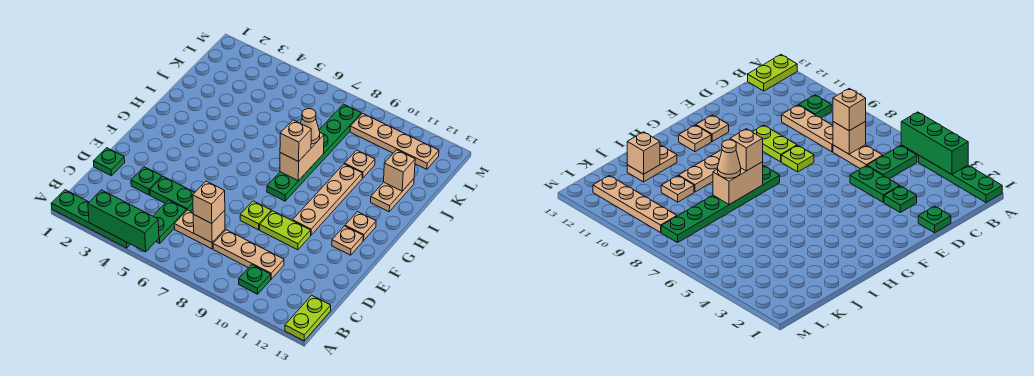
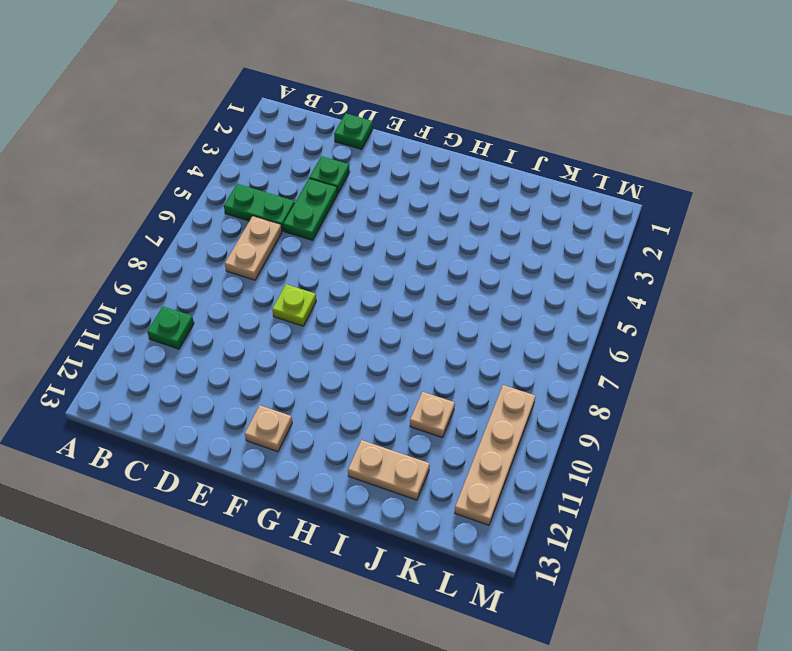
none -> green 1x4 plate [51,190,130,248]
none -> lime 1x2 plate [285,295,331,341]
none -> tan 1x3 plate [213,230,284,279]

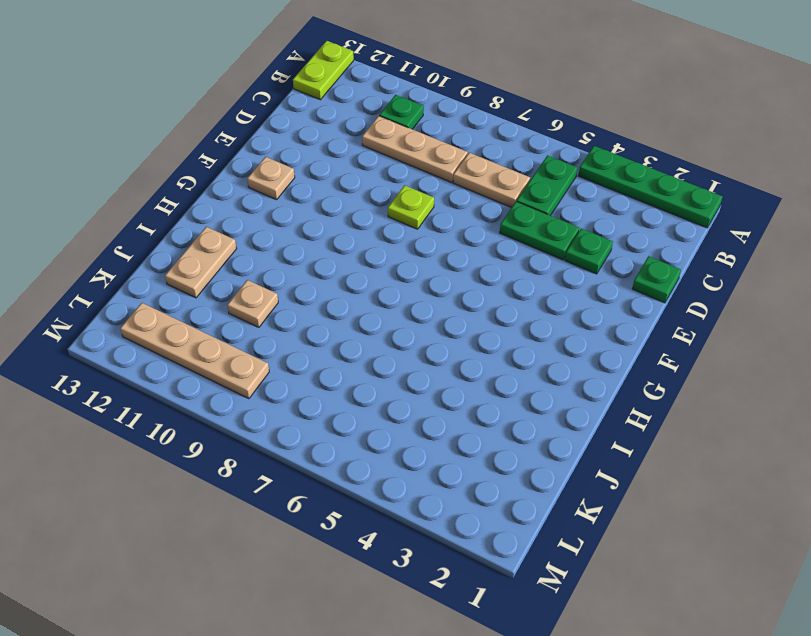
none -> lime 1x2 plate [260,211,311,250]
none -> tan 1x4 plate [293,164,362,235]
none -> green 1x6 plate [267,104,361,201]

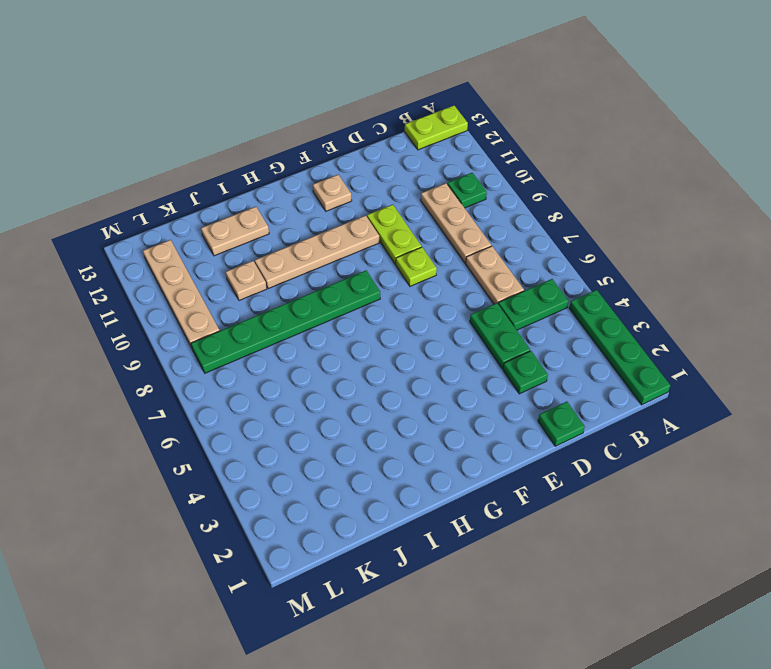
none -> tan 1x1 plate [345,212,376,241]
none -> green 1x3 brick [88,190,159,252]
none -> tan 1x1 brick [193,210,225,243]

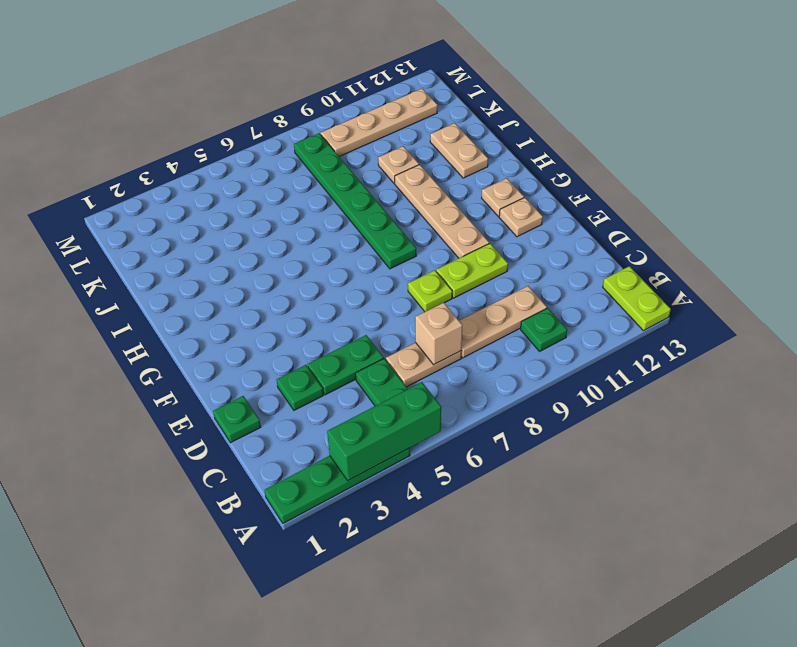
none -> tan 1x2 brick [280,133,324,181]
none -> tan 1x1 brick [384,150,415,191]
none -> tan 1x1 brick [193,181,225,224]

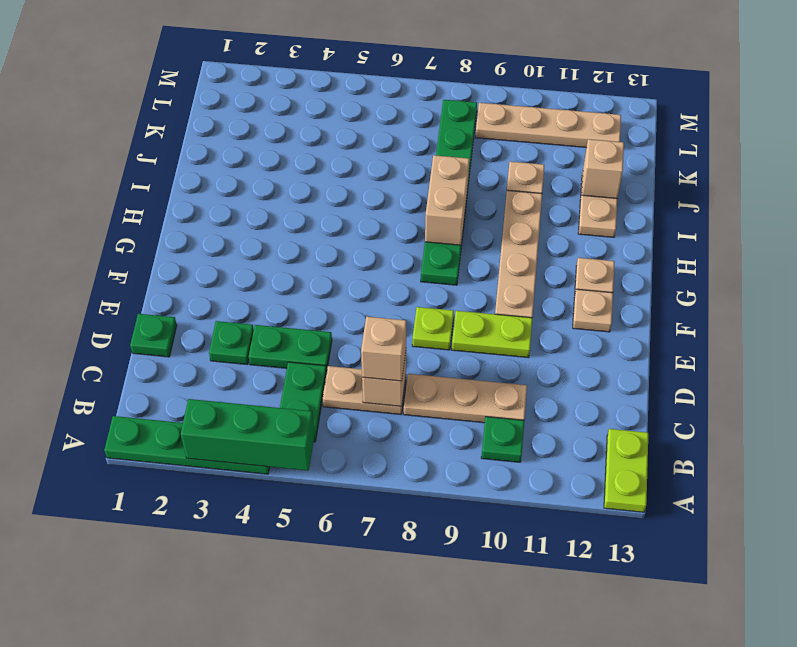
none -> tan 1x1 brick [280,120,311,162]
none -> tan 1x1 cone [300,109,320,144]

